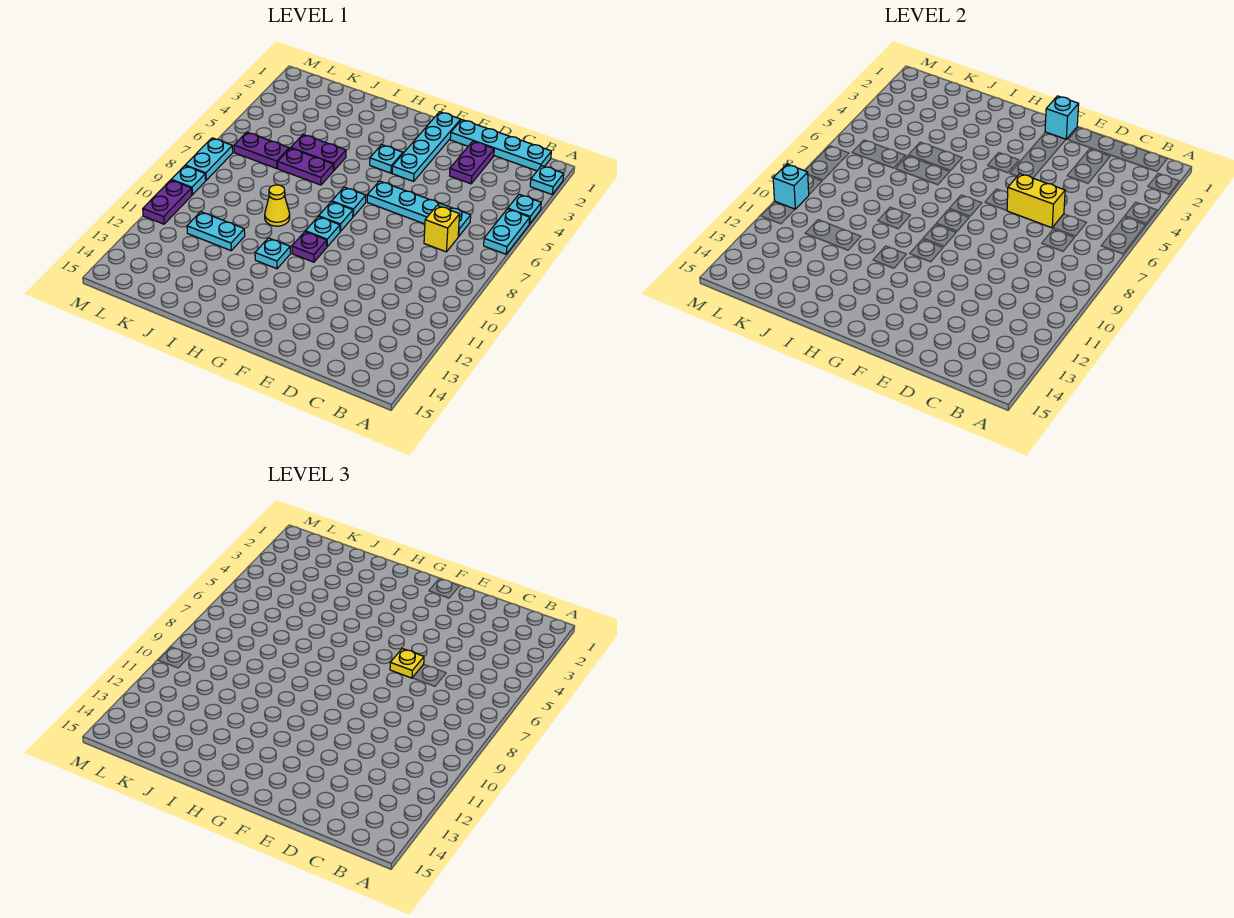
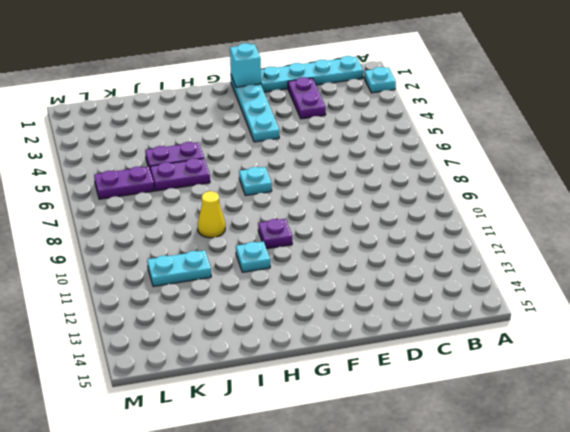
none -> cyan 1x1 plate [508,194,541,224]
none -> cyan 1x2 plate [484,209,530,254]
none -> cyan 1x4 plate [367,181,471,236]

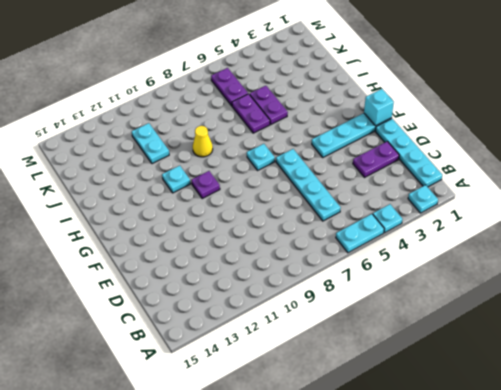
none -> yellow 1x1 brick [424,205,460,252]
none -> cyan 1x1 plate [370,145,403,173]
none -> cyan 1x1 plate [319,202,353,231]

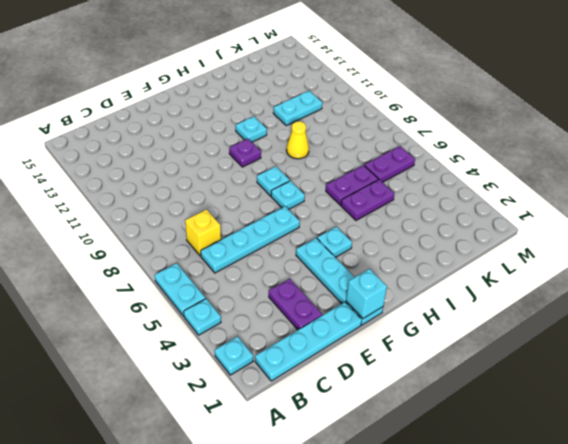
none -> cyan 1x1 plate [305,217,340,247]
none -> cyan 1x2 plate [185,138,233,180]
none -> cyan 1x1 plate [171,166,206,195]

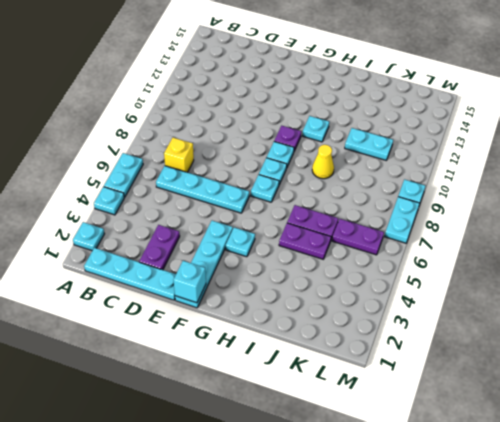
none -> purple 1x2 plate [143,180,192,224]
none -> yellow 1x2 brick [1007,174,1065,228]
none -> cyan 1x1 brick [773,164,809,209]

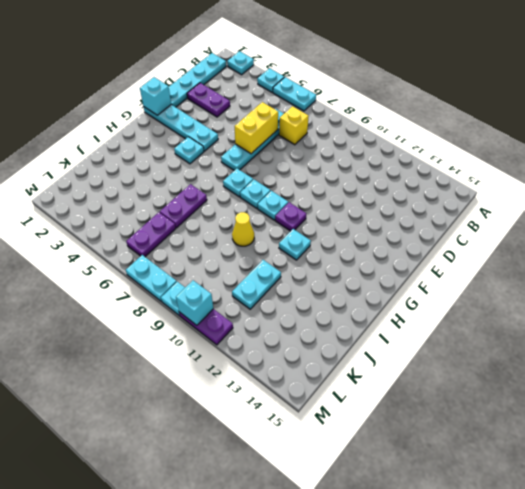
none -> purple 1x2 plate [291,134,346,171]
none -> yellow 1x1 plate [390,649,424,678]

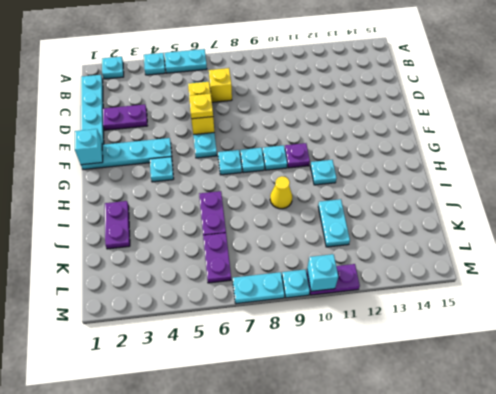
purple 1x2 plate [105,201,130,249] -> purple 1x2 plate moved to [291,134,346,171]

